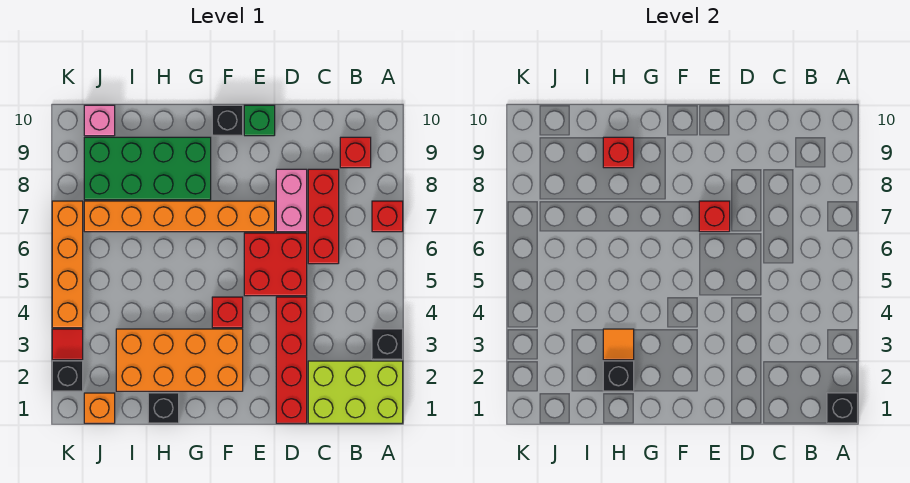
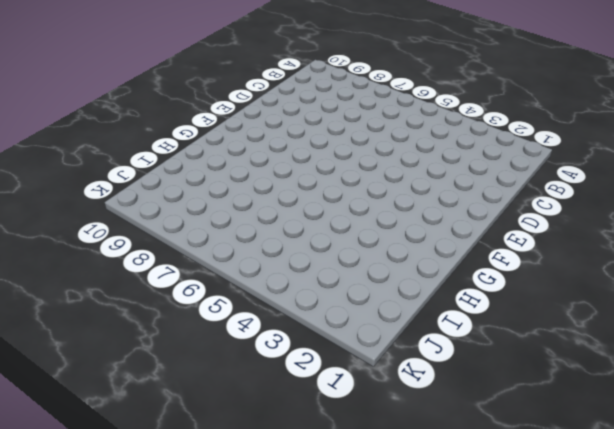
none -> lime 2x3 brick [308,361,403,423]
none -> black 1x1 brick [372,329,403,360]
none -> red 1x1 brick [372,201,403,232]

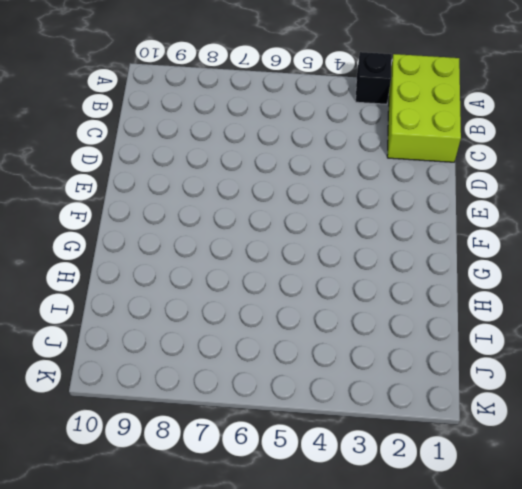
none -> red 1x1 brick [372,201,403,232]
none -> red 1x1 brick [340,137,371,168]
none -> red 1x3 brick [308,169,339,264]

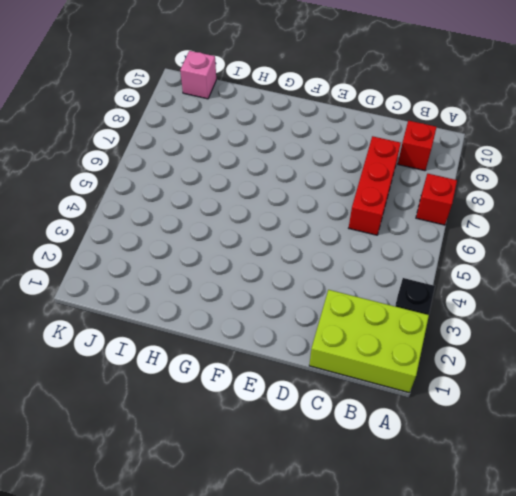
none -> red 1x4 brick [276,297,307,423]
none -> red 2x2 brick [244,233,307,296]
none -> pink 1x2 brick [276,169,307,232]

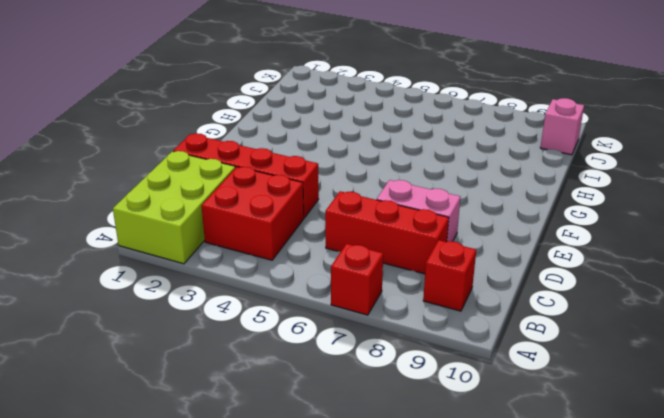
red 2x2 brick [201,167,304,260] -> red 2x2 brick moved to [244,233,307,296]
none -> black 1x1 brick [372,329,403,360]
none -> orange 1x6 brick [84,201,275,232]
none -> green 1x1 brick [244,105,275,136]

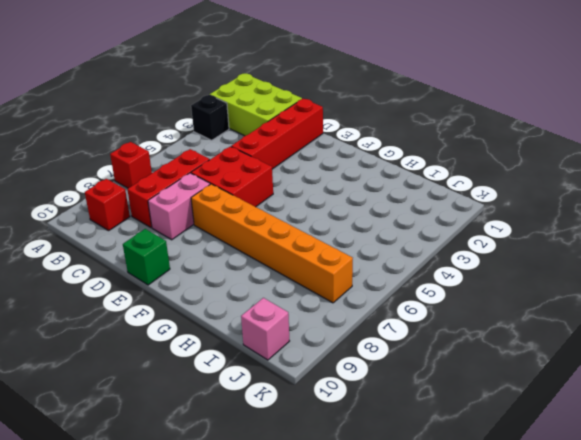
none -> orange 2x4 brick [116,329,243,391]
none -> red 1x1 brick [212,297,243,328]
none -> black 1x1 brick [212,105,243,136]

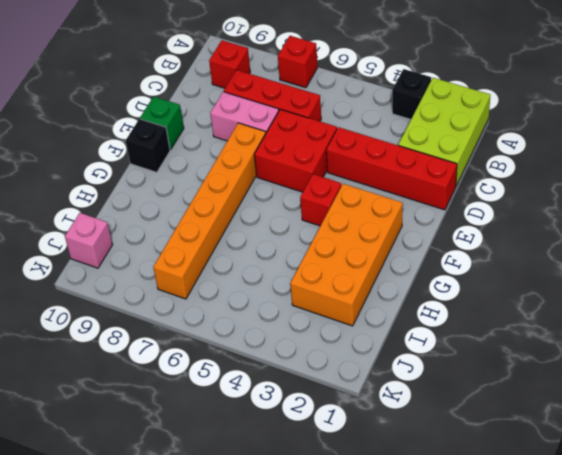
none -> green 2x4 brick [84,137,211,200]
none -> black 1x1 brick [148,393,179,423]
none -> orange 1x1 brick [84,393,115,423]

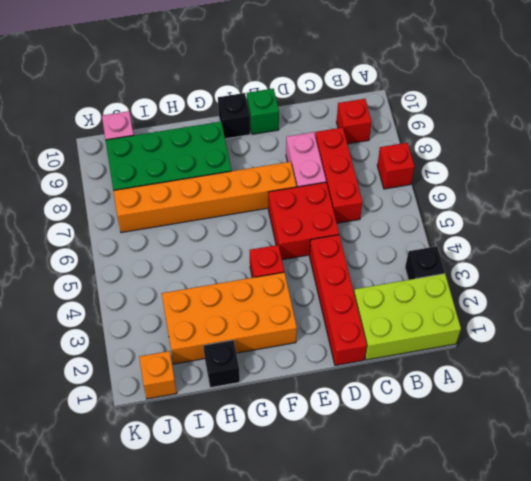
none -> black 1x1 brick [52,361,83,391]
none -> red 1x1 tile [52,329,83,360]
none -> orange 1x4 brick [52,201,83,328]

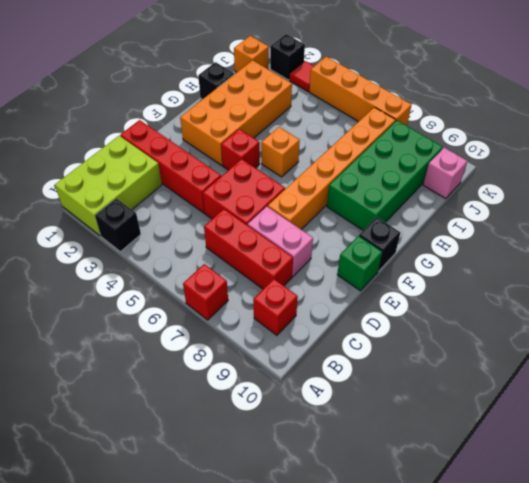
orange 1x1 brick [261,127,300,177] -> none
none -> black 1x1 brick [827,393,858,423]
none -> red 1x1 brick [699,201,730,232]
none -> black 1x1 brick [603,361,634,391]

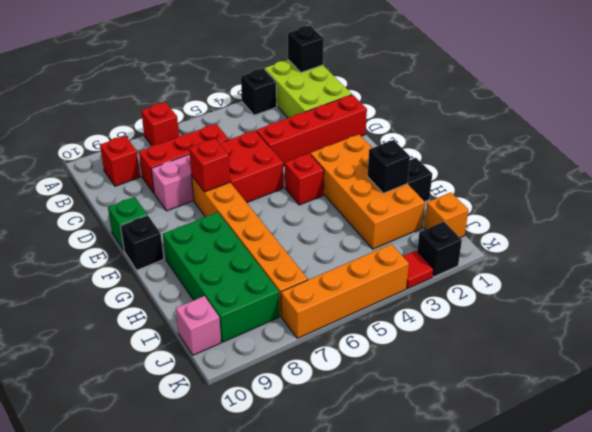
none -> orange 1x1 tile [603,329,634,360]
none -> red 1x1 brick [603,137,634,168]

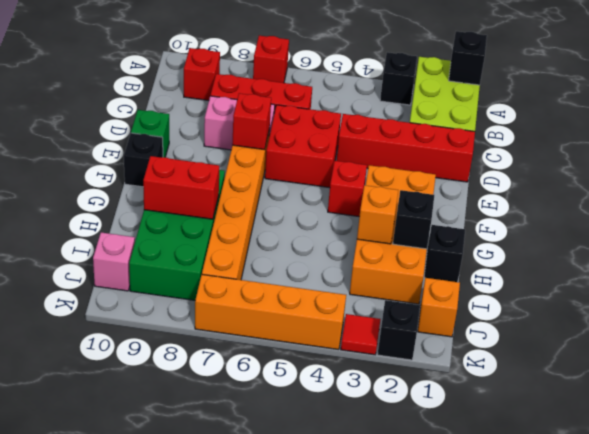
orange 1x1 brick [357,185,398,244] -> orange 1x1 tile [603,329,634,360]
red 1x2 brick [143,156,219,219] -> red 1x1 brick [603,137,634,168]

